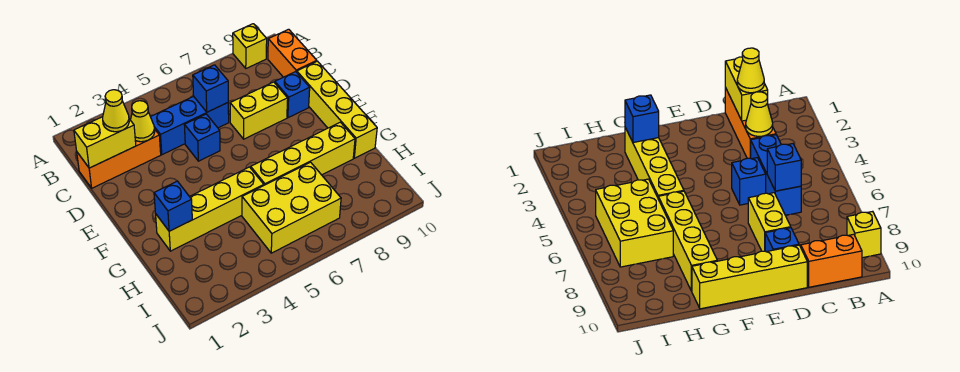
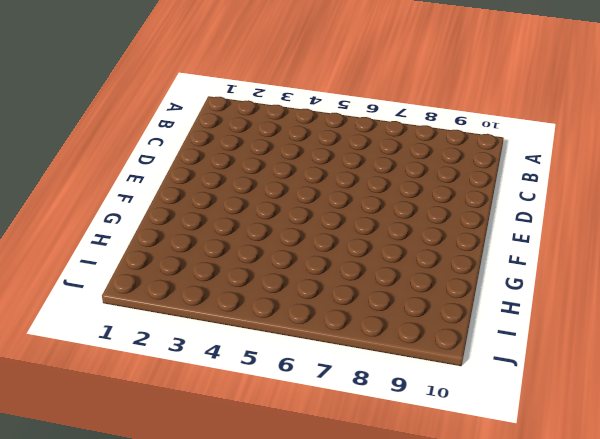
none -> yellow 1x1 brick [233,24,267,68]
none -> orange 1x2 brick [268,29,317,77]
none -> orange 1x3 brick [77,129,161,188]

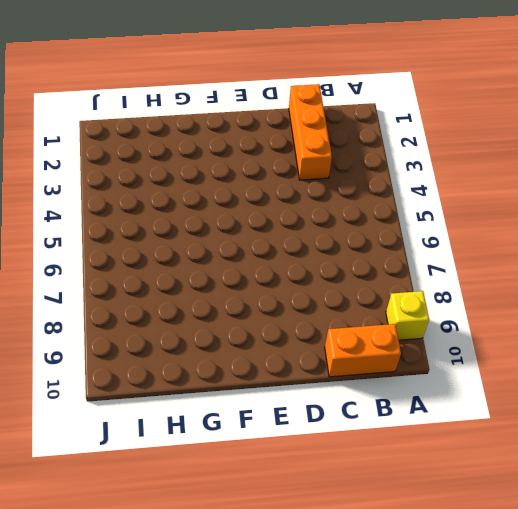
none -> blue 1x3 brick [151,96,229,155]
none -> blue 1x1 brick [184,114,220,161]
none -> yellow 1x2 brick [230,82,288,139]

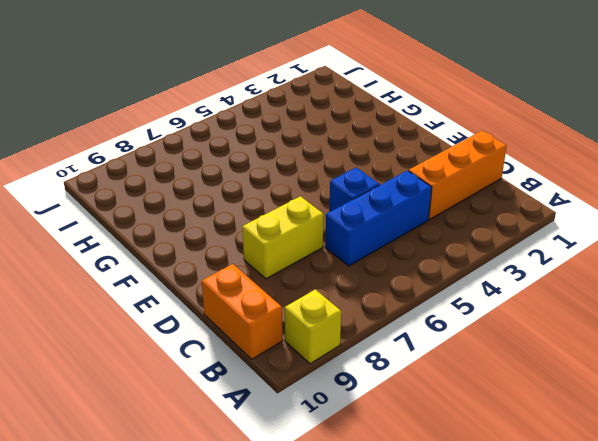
none -> blue 1x1 brick [275,72,310,118]
none -> yellow 1x4 brick [297,61,377,158]
none -> yellow 1x4 brick [156,167,264,251]

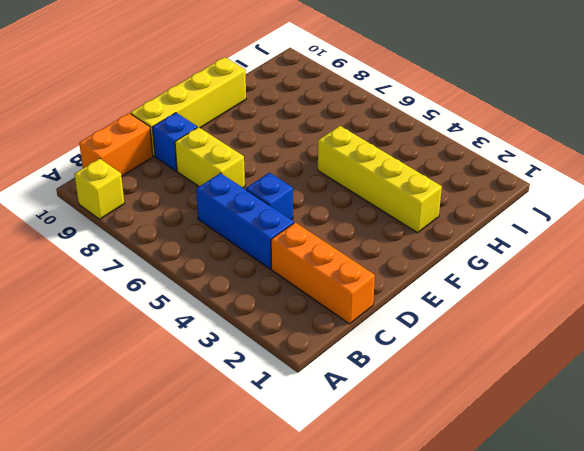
none -> yellow 1x4 brick [251,122,355,185]
none -> yellow 2x3 brick [242,162,341,253]
none -> yellow 1x2 brick [74,117,136,168]

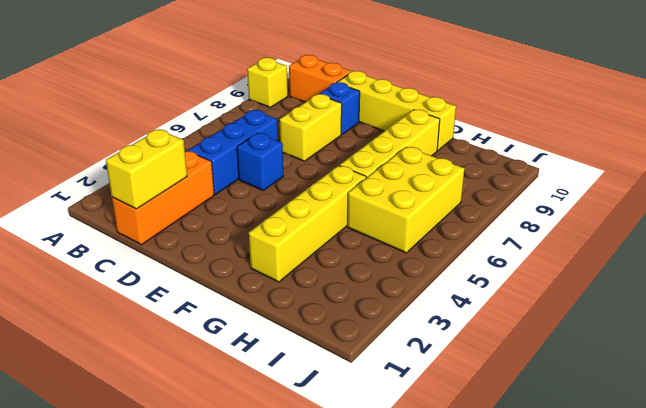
none -> yellow 1x1 cone [131,101,155,142]
none -> blue 1x1 brick [193,65,228,112]
none -> blue 1x1 brick [154,181,192,231]

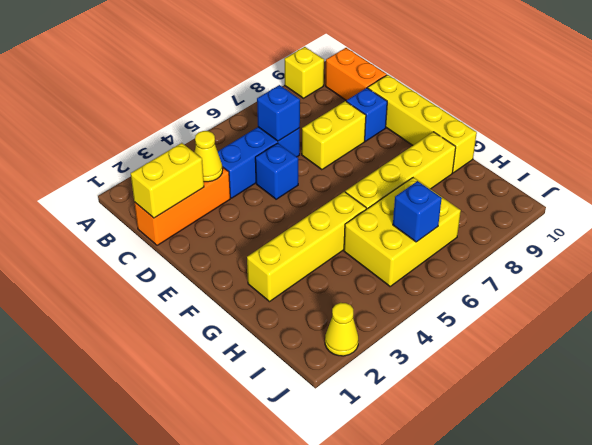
blue 1x1 brick [393,181,442,242] -> blue 1x1 brick moved to [154,181,192,231]
yellow 1x1 cone [325,303,358,356] -> yellow 1x1 cone moved to [103,90,129,132]

